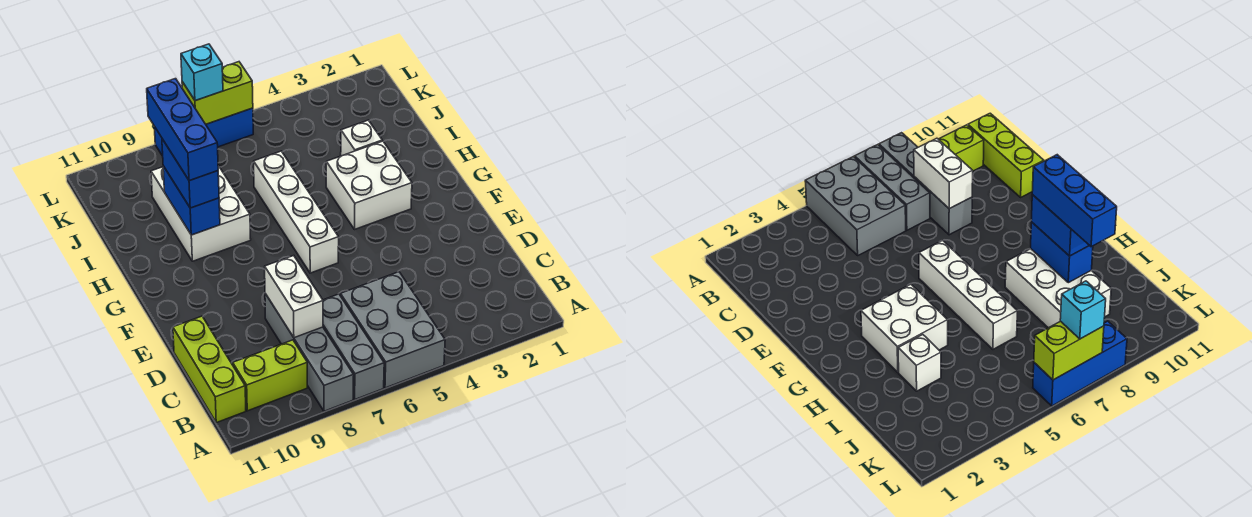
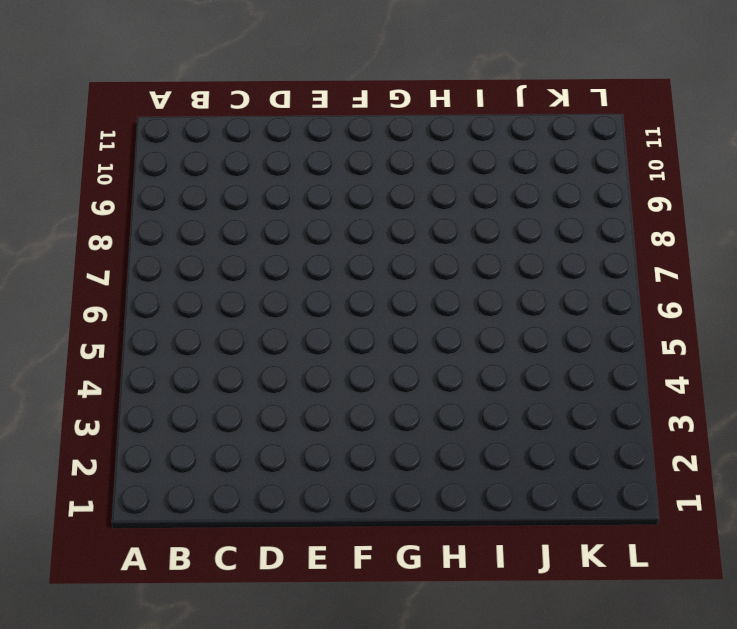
none -> grey 2x3 brick [341,272,445,388]
none -> grey 1x3 brick [323,294,384,399]
none -> grey 1x4 brick [265,294,354,411]

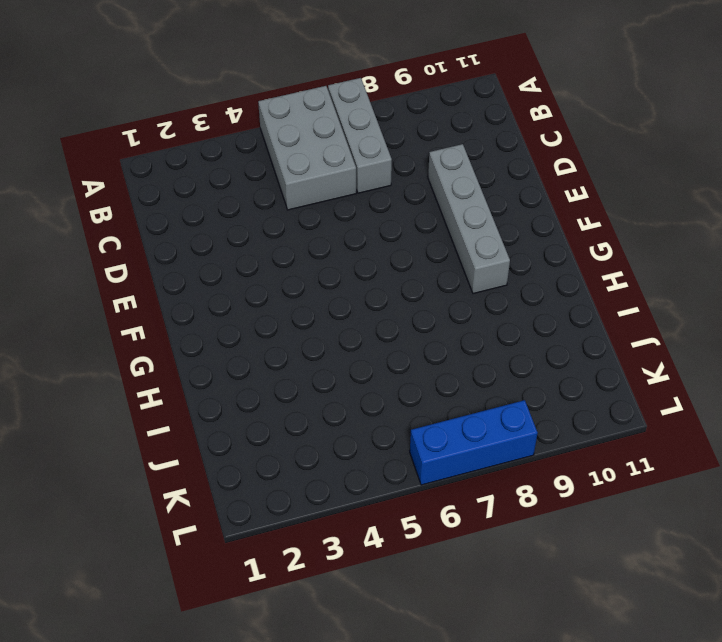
grey 1x4 brick [428,144,510,294] -> grey 1x4 brick moved to [265,294,354,411]
none -> lime 1x2 brick [233,340,307,411]
none -> lime 1x3 brick [173,316,246,423]
none -> white 1x4 brick [254,151,339,273]

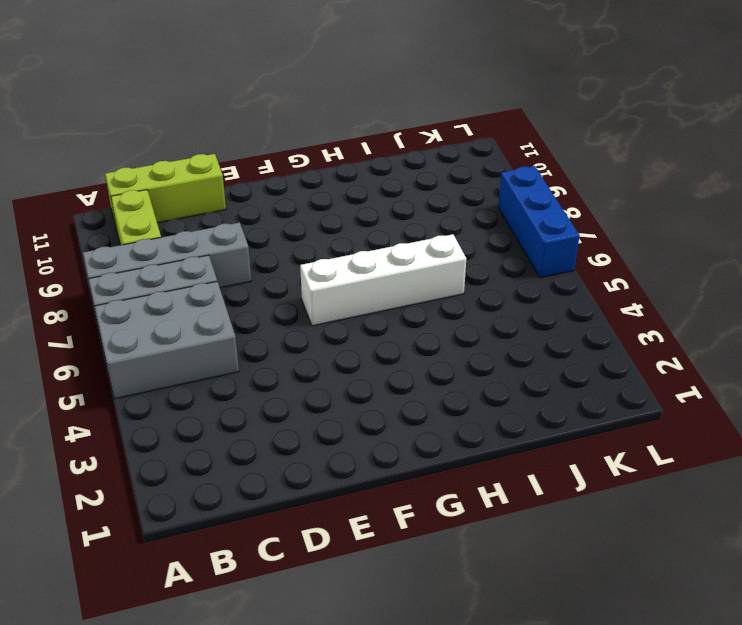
none -> white 2x2 brick [326,141,412,230]
none -> white 2x3 brick [151,165,251,261]
none -> white 1x1 brick [341,120,382,156]

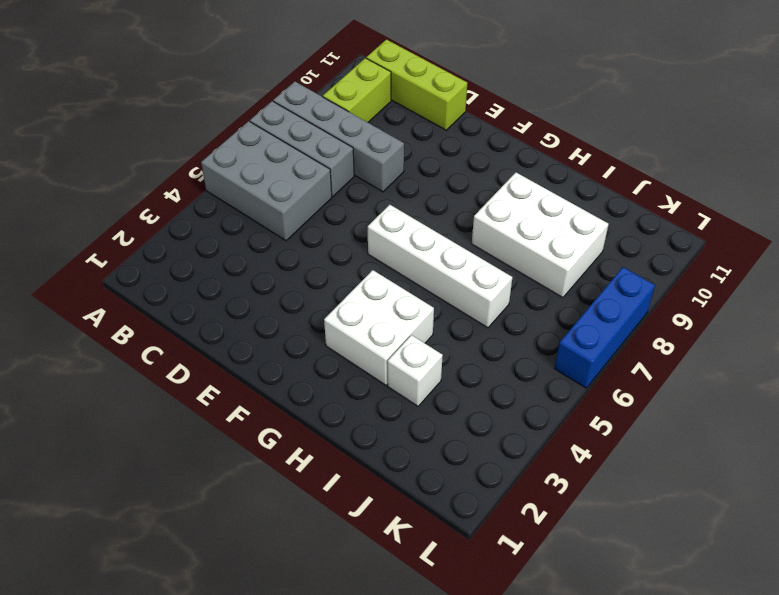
none -> white 1x2 brick [265,256,323,338]
none -> blue 1x2 brick [163,166,220,235]
none -> lime 1x2 brick [182,62,253,124]

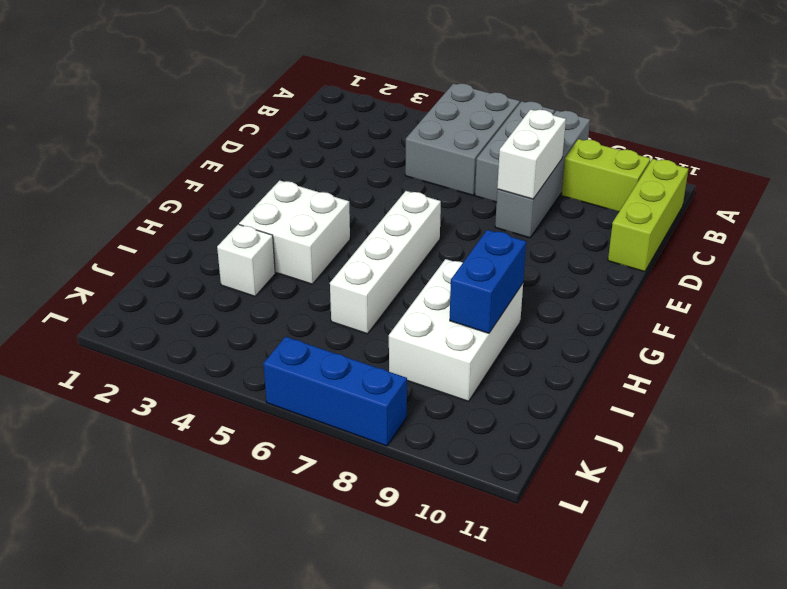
none -> lime 1x2 brick [182,62,253,124]
none -> blue 1x2 brick [162,139,219,208]
none -> cyan 1x1 brick [181,44,223,101]

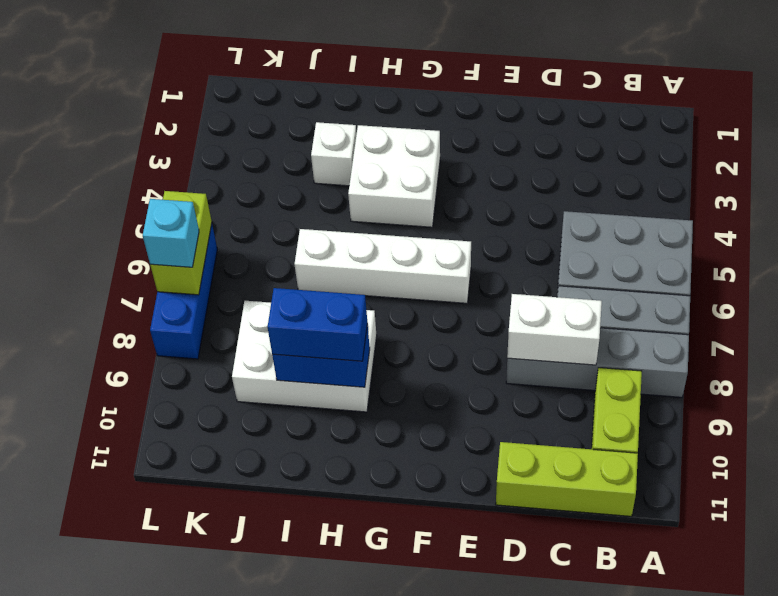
none -> blue 1x3 brick [147,79,218,181]

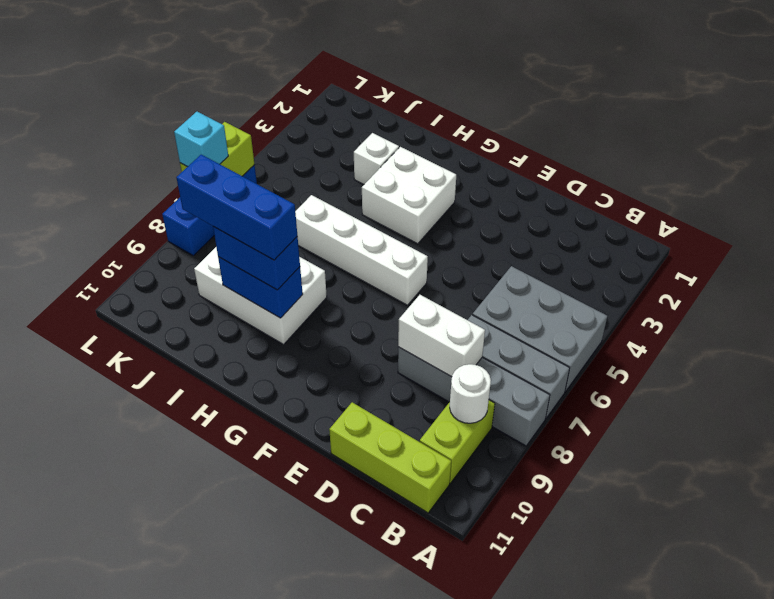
white 1x1 round brick [450,364,491,423] -> none

